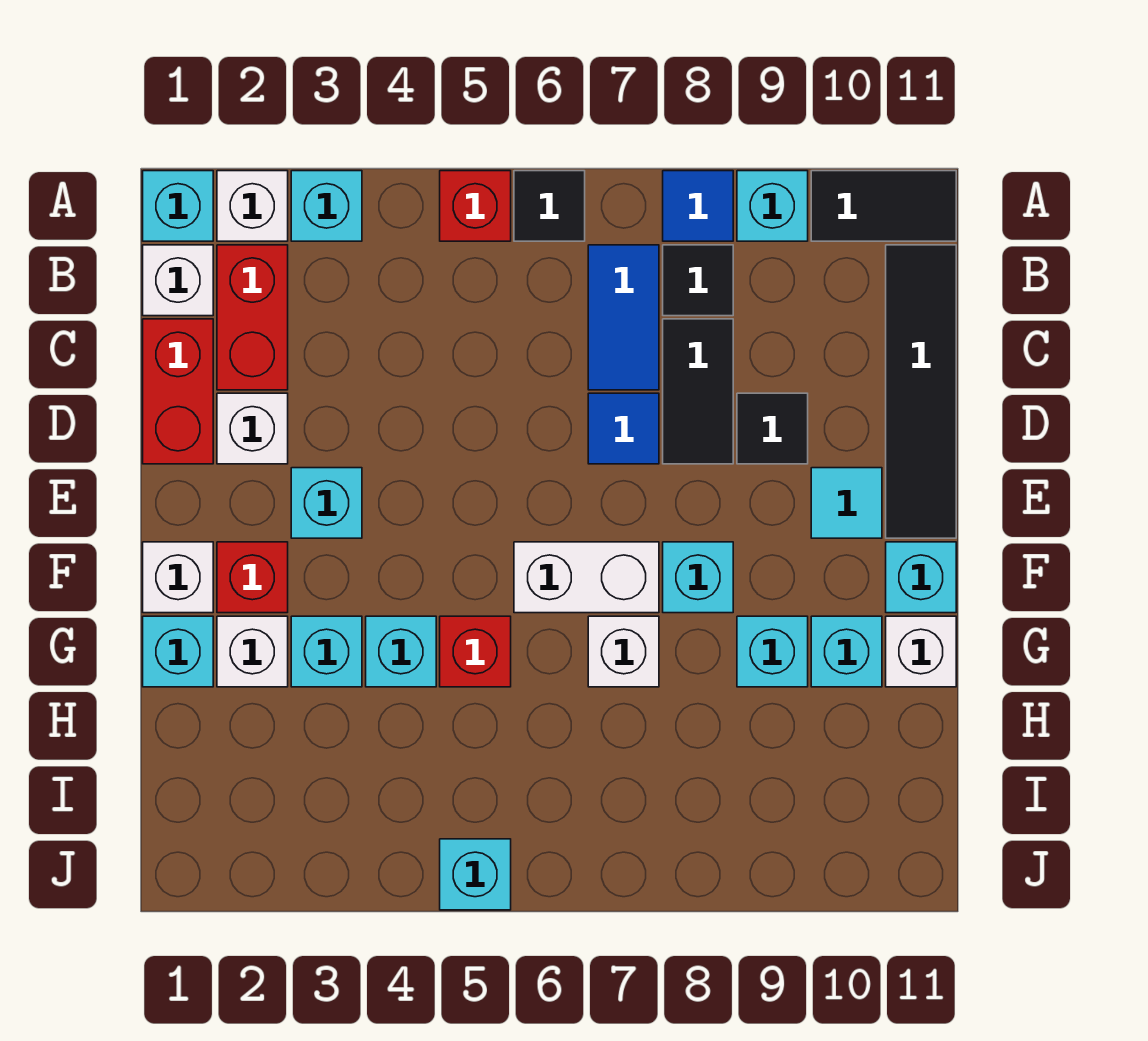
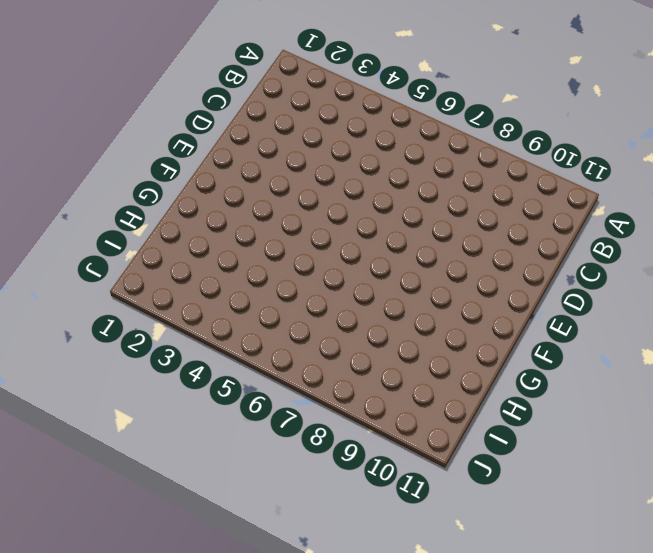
none -> cyan 1x1 brick [143,171,213,241]
none -> white 1x1 brick [217,171,288,241]
none -> cyan 1x1 brick [291,171,362,241]
none -> red 1x1 brick [440,171,511,241]

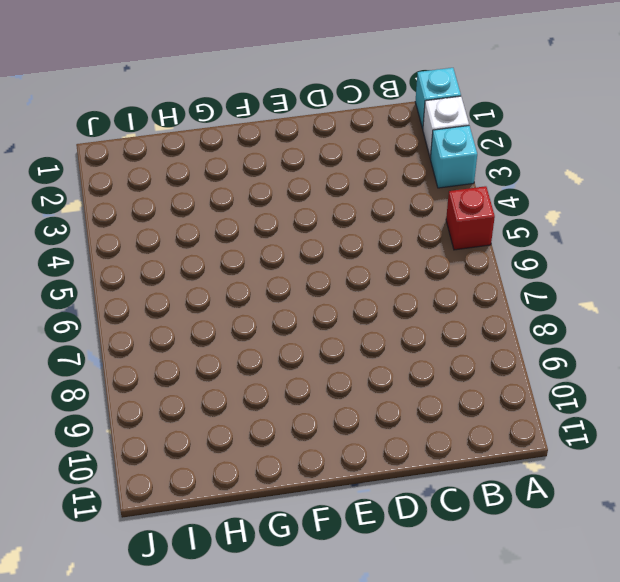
none -> black 1x1 tile [514,171,585,241]
none -> blue 1x1 tile [663,171,733,241]
none -> cyan 1x1 brick [737,171,808,241]
none -> black 1x2 tile [811,171,956,241]

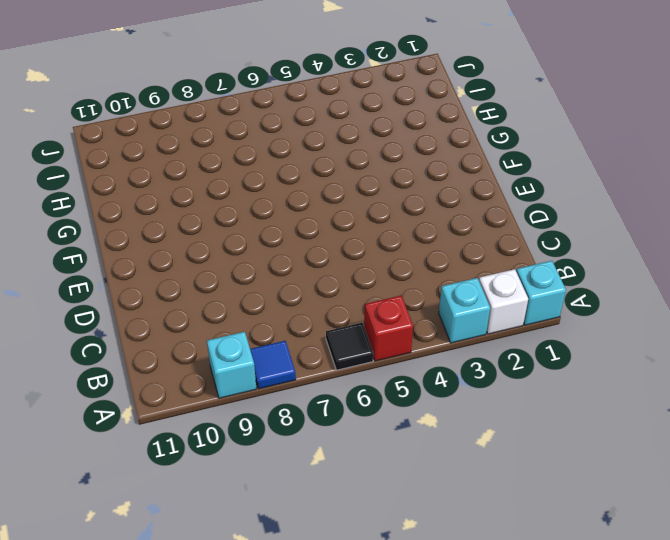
none -> black 1x2 tile [811,171,956,241]
none -> white 1x1 brick [143,245,213,316]
none -> red 1x2 brick [217,245,288,390]
none -> blue 1x2 tile [588,245,659,390]

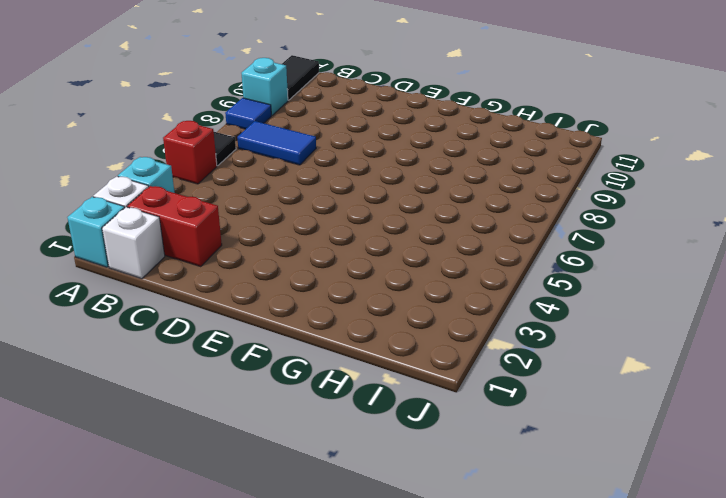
none -> black 1x1 tile [663,245,733,316]
none -> black 1x4 tile [886,245,956,538]
none -> red 1x2 brick [143,319,213,464]
none -> black 1x2 tile [663,319,733,464]

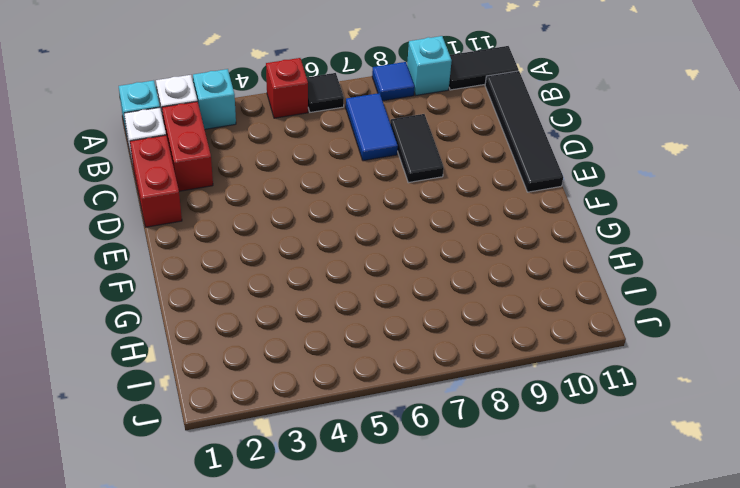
none -> black 1x1 tile [663,245,733,316]
none -> white 1x1 brick [217,393,288,464]
none -> blue 1x1 tile [588,393,659,464]
none -> black 1x1 tile [737,393,808,464]

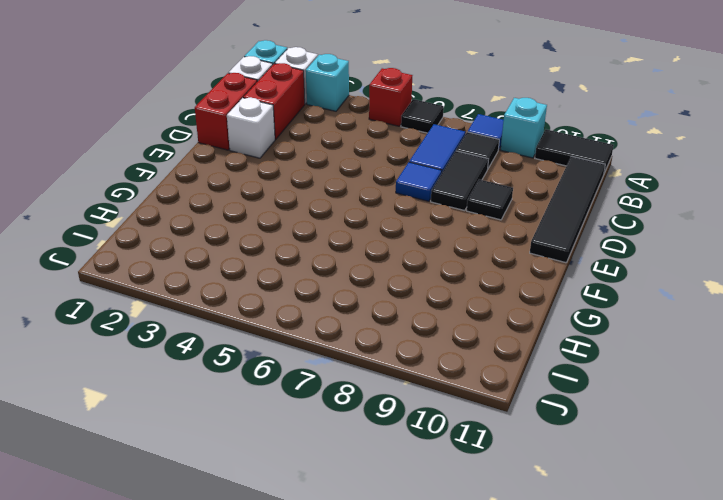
none -> cyan 1x1 brick [291,468,362,538]
none -> cyan 1x1 tile [811,468,882,538]
none -> white 1x1 brick [143,542,213,613]
none -> red 1x1 brick [217,542,288,613]

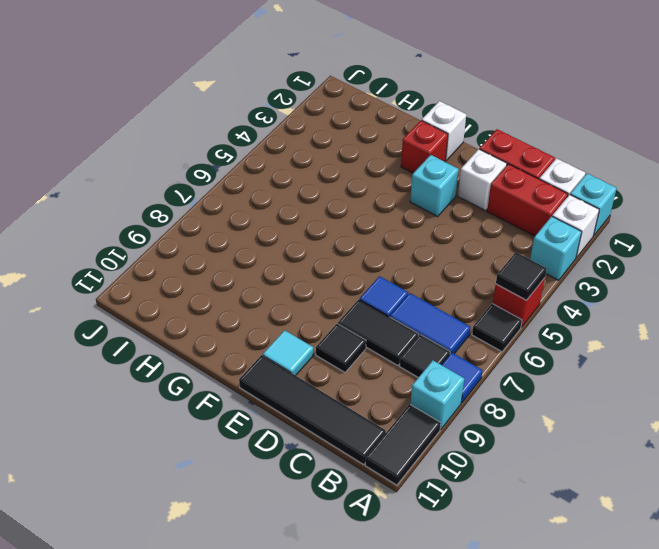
black 1x1 tile [496,252,547,300] -> none
none -> white 1x2 brick [514,542,659,613]
none -> cyan 1x1 brick [663,542,733,613]
none -> cyan 1x1 brick [886,542,956,613]
none -> cyan 1x1 brick [143,616,213,687]

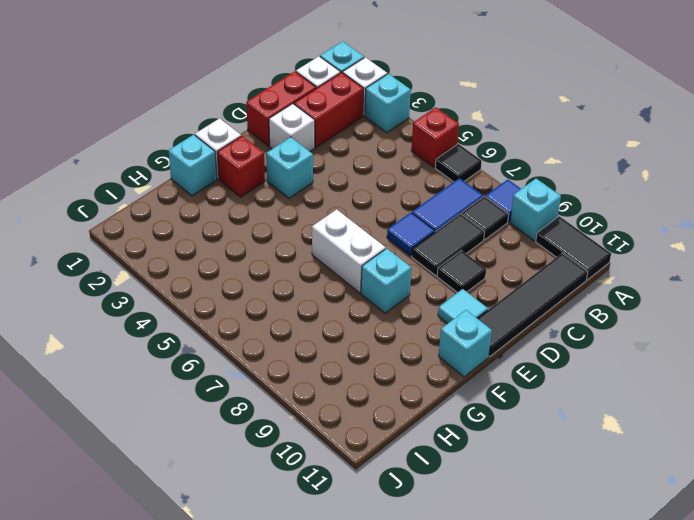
none -> white 1x1 brick [217,616,288,687]
none -> cyan 1x1 brick [291,616,362,687]
none -> cyan 1x1 brick [366,616,436,687]
none -> red 1x1 brick [440,616,511,687]

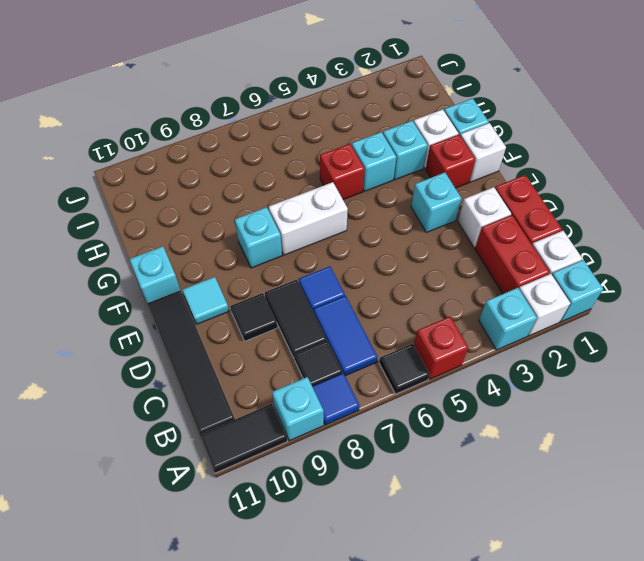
none -> white 1x1 brick [588,616,659,687]
none -> cyan 1x1 brick [737,616,808,687]
none -> cyan 1x1 brick [811,616,882,687]
none -> white 1x1 brick [886,616,956,687]

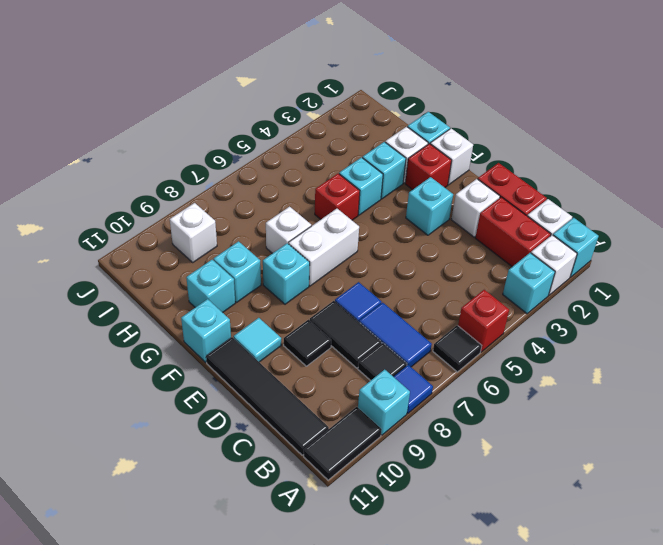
white 1x1 brick [170,203,217,262] -> white 1x1 brick moved to [886,616,956,687]
none -> cyan 1x1 brick [440,839,511,910]

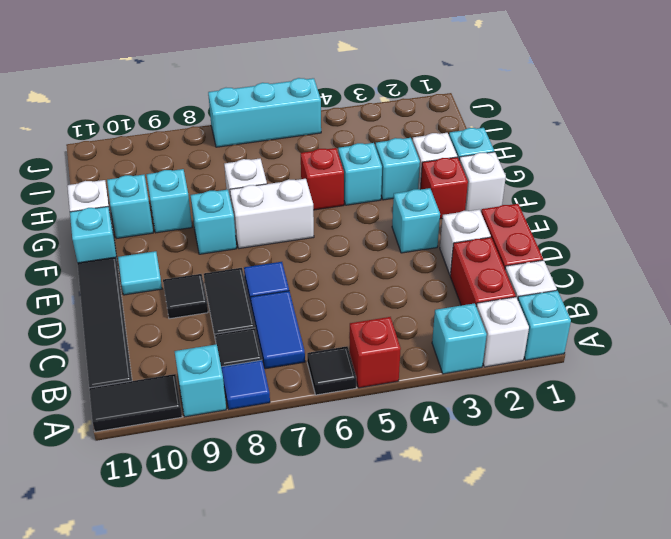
cyan 1x3 brick [208,78,321,147] -> cyan 1x1 brick [440,839,511,910]

